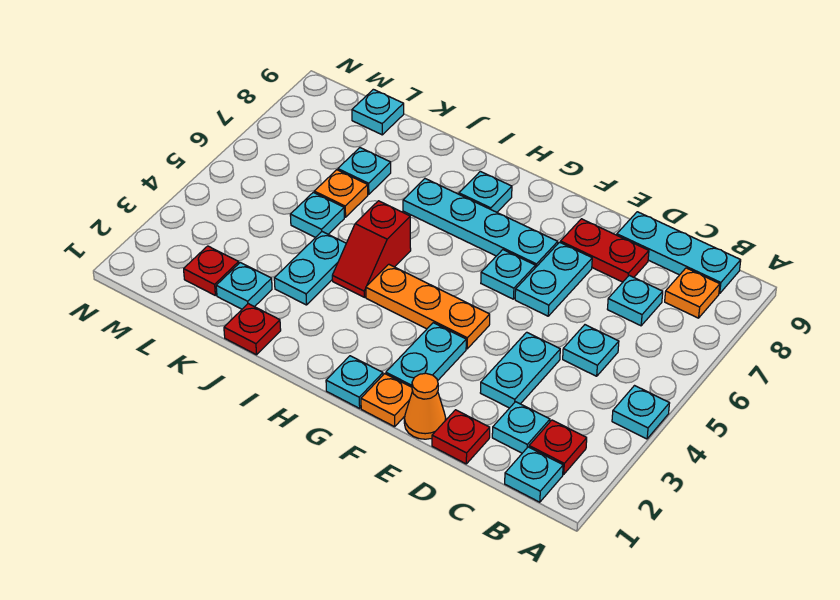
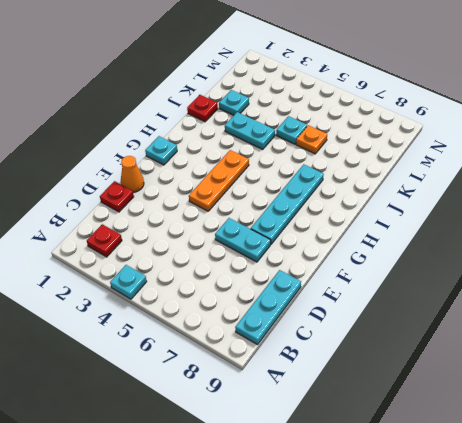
none -> cyan 1x1 plate [505,447,563,502]
none -> orange 1x1 plate [665,268,720,318]
none -> cyan 1x1 plate [492,402,550,453]

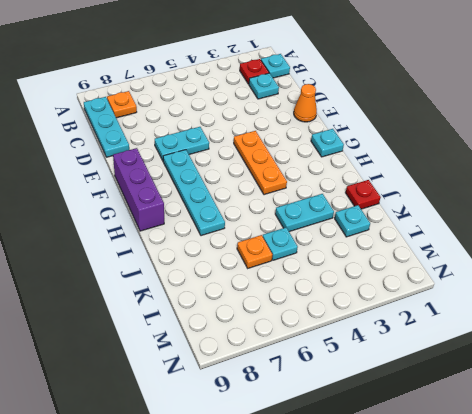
purple 1x3 brick [113,148,164,231] -> none
none -> cyan 1x1 plate [612,386,670,439]
none -> cyan 1x1 plate [563,325,619,376]
none -> cyan 1x1 plate [607,275,663,326]

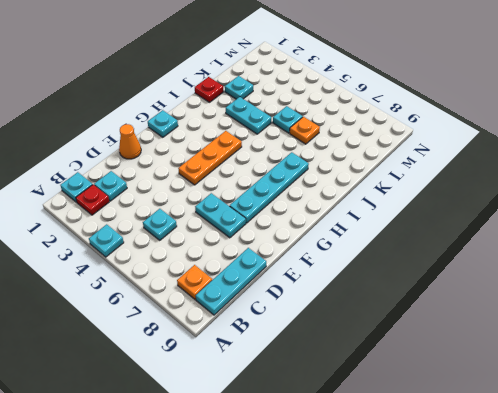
none -> cyan 1x1 plate [607,275,663,326]
none -> red 1x1 plate [432,410,490,464]
none -> cyan 1x2 plate [480,332,560,408]

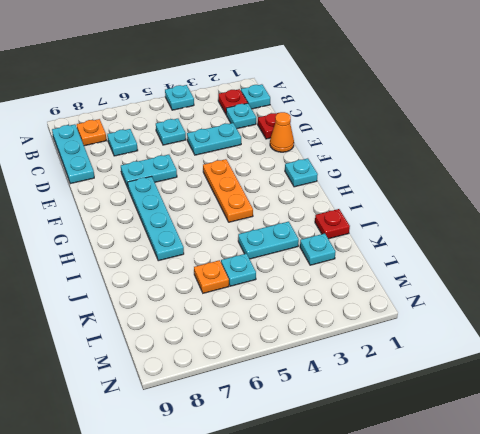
none -> red 1x2 plate [560,219,649,282]
none -> orange 1x1 plate [361,374,412,427]
none -> cyan 1x2 plate [386,323,466,387]

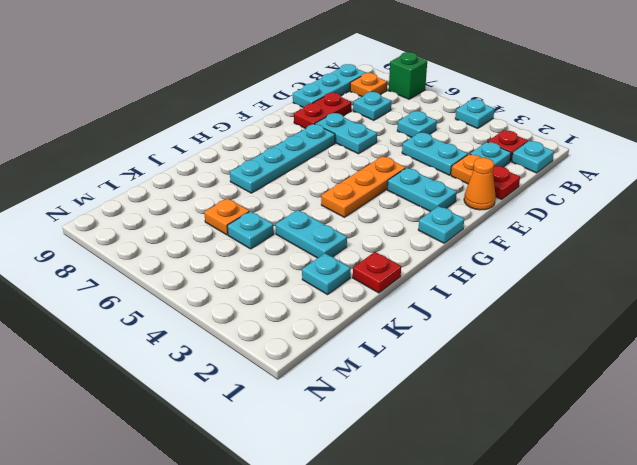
green 1x1 brick [389,52,427,99] -> none
orange 1x1 plate [451,154,481,184] -> orange 1x1 plate moved to [361,374,412,427]
none -> cyan 1x1 plate [481,250,535,299]
none -> cyan 1x1 plate [459,171,512,212]
none -> red 1x2 slope [332,201,411,297]

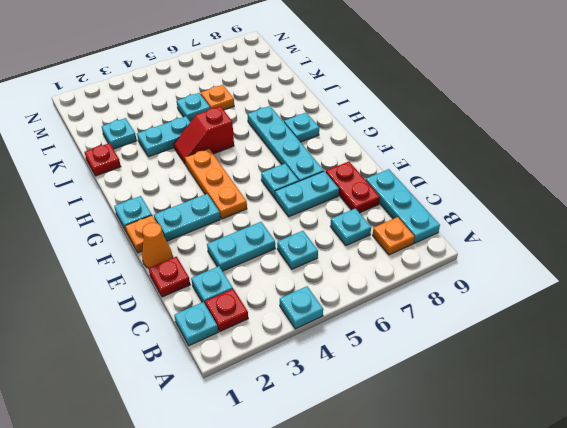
none -> cyan 1x1 plate [338,148,391,194]
none -> red 1x1 plate [184,246,239,295]
none -> cyan 1x1 plate [352,89,404,135]

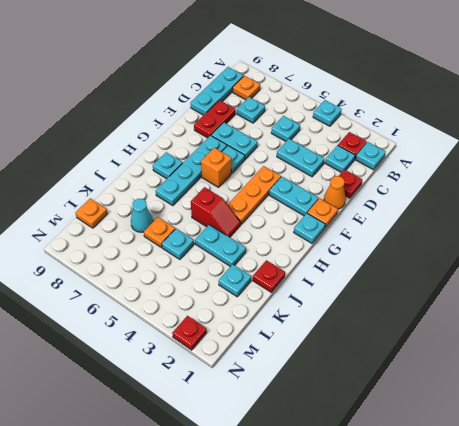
orange 1x1 brick [201,148,231,187] -> none
cyan 1x1 cone [131,199,153,232] -> cyan 1x1 plate [338,148,391,194]
orange 1x1 plate [76,198,107,228] -> cyan 1x1 plate [352,89,404,135]
red 1x1 plate [172,316,207,350] -> red 1x1 plate moved to [184,246,239,295]

